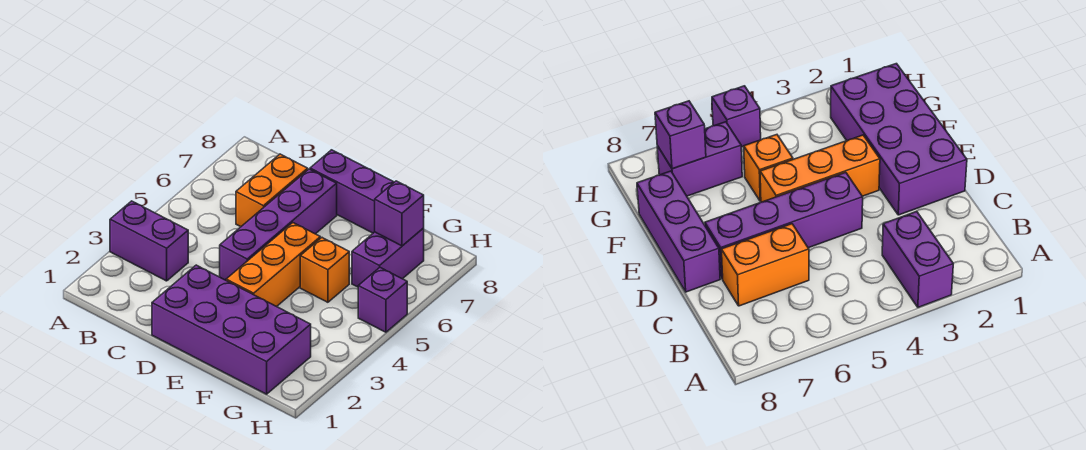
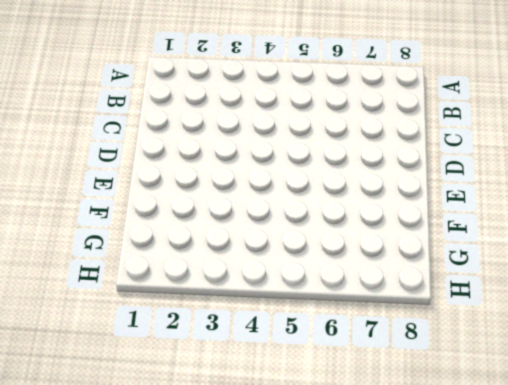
none -> purple 1x2 brick [110,201,188,281]
none -> orange 1x2 brick [236,154,308,227]

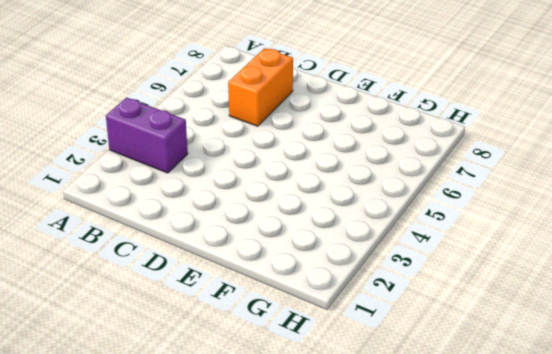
none -> purple 2x4 brick [152,265,311,394]
none -> purple 1x4 brick [220,169,337,280]

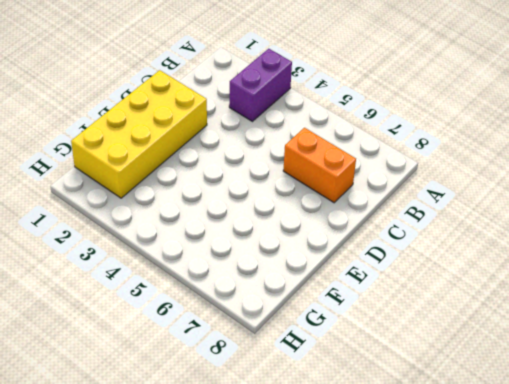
yellow 2x4 brick [71,70,207,198] -> purple 2x4 brick [152,265,311,394]
none -> purple 1x4 brick [220,169,337,280]
none -> purple 1x3 brick [310,150,394,233]

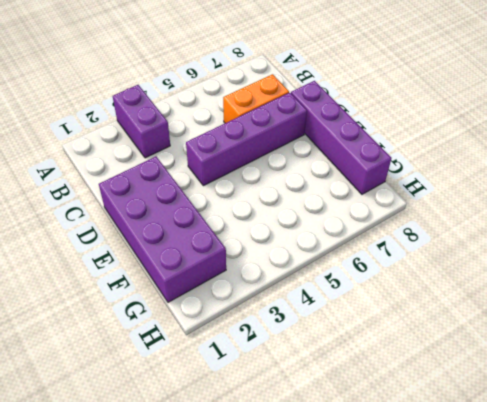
purple 1x4 brick [291,81,392,194] -> purple 1x3 brick [310,150,394,233]
none -> orange 1x3 brick [226,223,320,307]
none -> orange 1x1 brick [300,238,349,302]

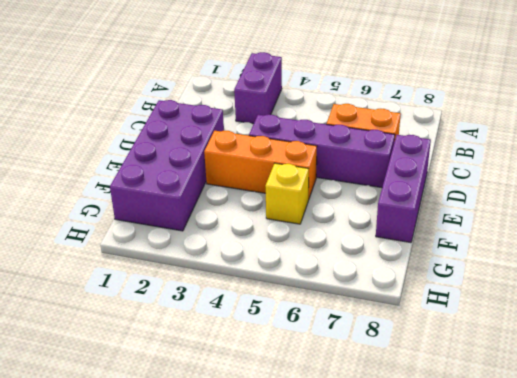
yellow 1x1 brick [265,163,309,224] -> orange 1x1 brick [300,238,349,302]
none -> purple 1x2 brick [352,228,424,287]
none -> purple 1x1 brick [358,268,407,332]

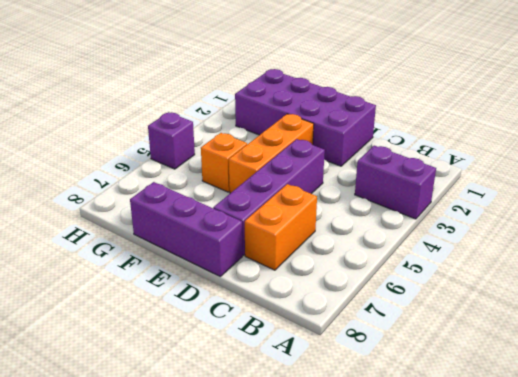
none -> purple 1x2 brick [352,228,424,287]
none -> purple 1x1 brick [375,181,424,246]

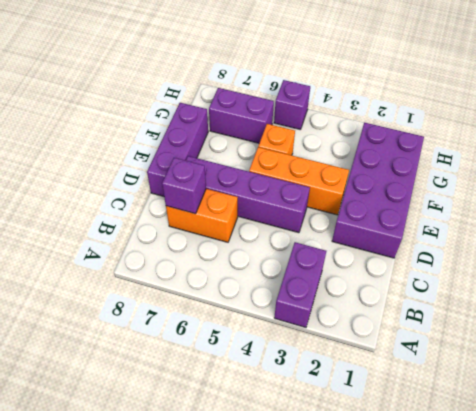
purple 1x1 brick [162,158,206,214] -> purple 1x1 brick moved to [375,181,424,246]

